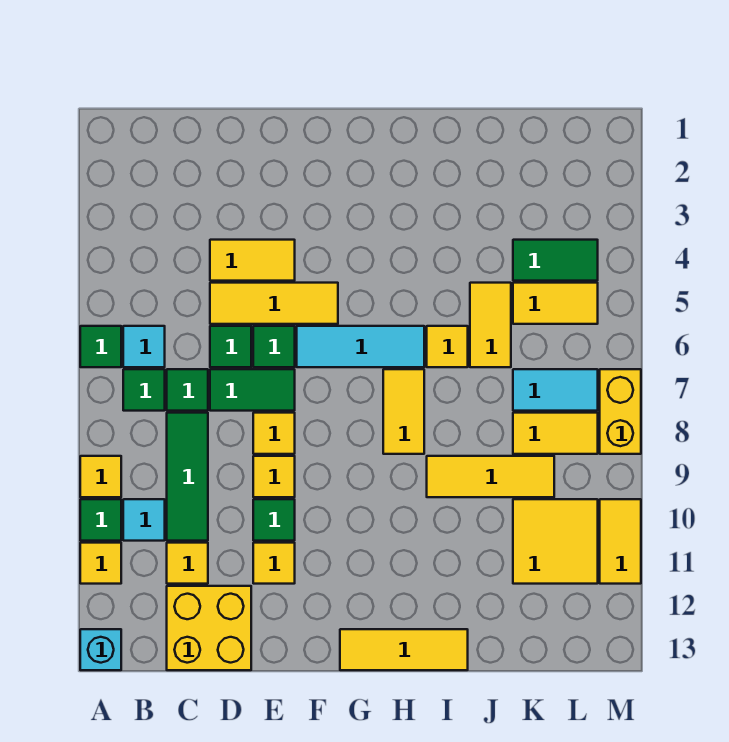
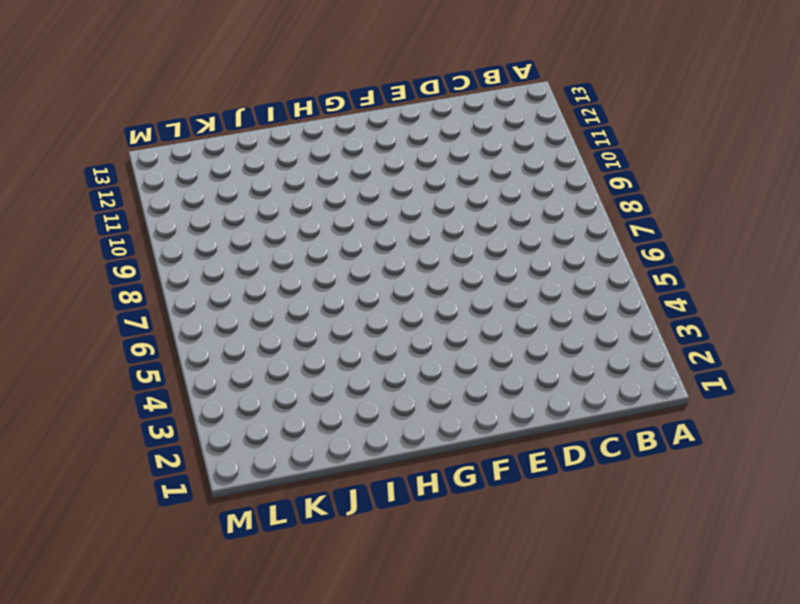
none -> green 1x1 tile [80,326,121,367]
none -> yellow 1x1 tile [80,456,121,497]
none -> green 1x1 tile [80,499,121,541]
none -> yellow 1x1 tile [80,543,121,584]

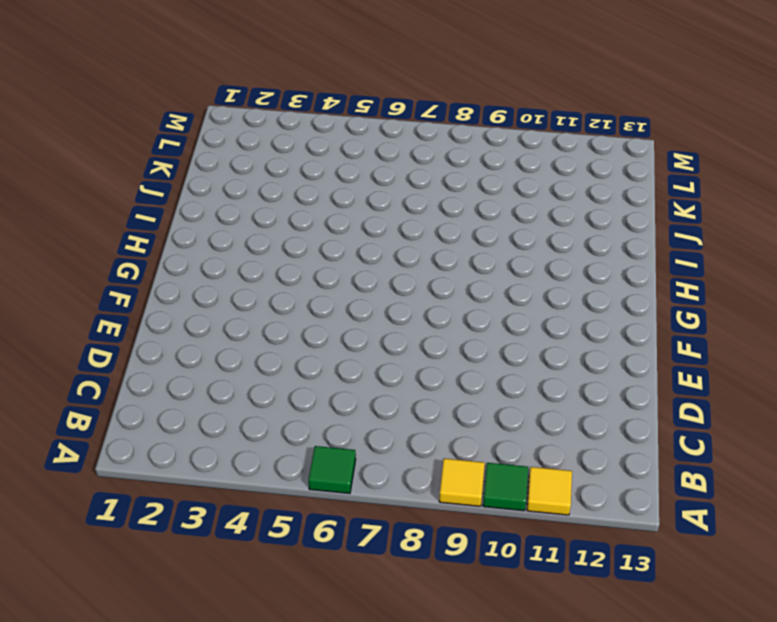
none -> cyan 1x1 brick [80,629,121,670]
none -> cyan 1x1 tile [123,326,165,367]
none -> green 1x1 tile [123,369,165,411]
none -> cyan 1x1 tile [123,499,165,541]

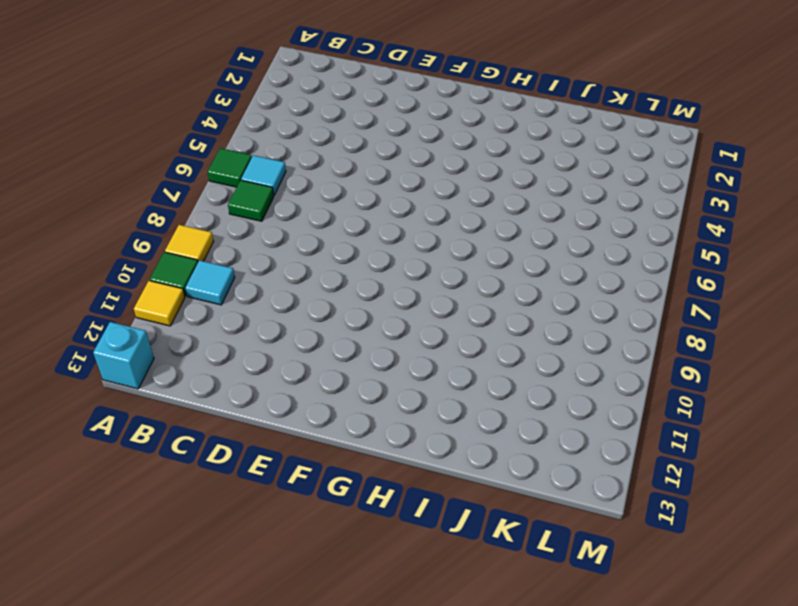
none -> green 1x1 tile [167,369,208,411]
none -> green 1x3 tile [167,413,208,541]
none -> yellow 1x1 tile [167,543,208,584]
none -> yellow 2x2 brick [167,586,251,670]

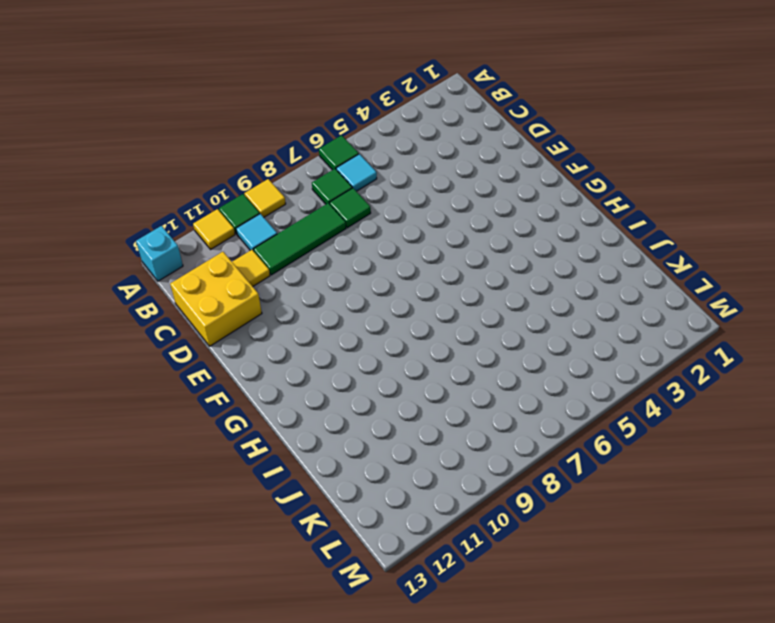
none -> yellow 1x2 tile [210,240,295,281]
none -> yellow 1x3 tile [210,283,338,324]
none -> green 1x1 tile [210,326,251,367]
none -> green 1x2 tile [210,369,295,411]

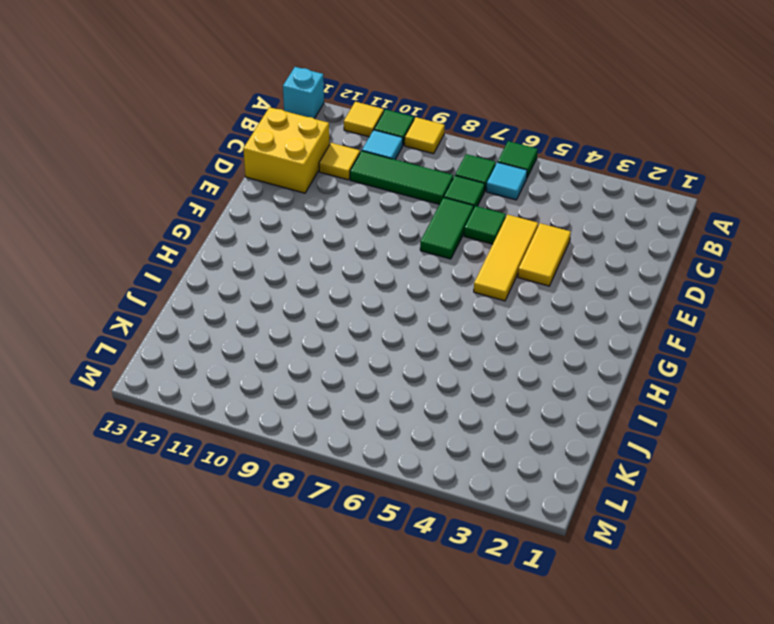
none -> green 1x1 tile [253,326,295,367]
none -> yellow 1x1 tile [253,413,295,454]
none -> yellow 1x1 tile [253,456,295,497]
none -> green 1x1 tile [253,499,295,541]

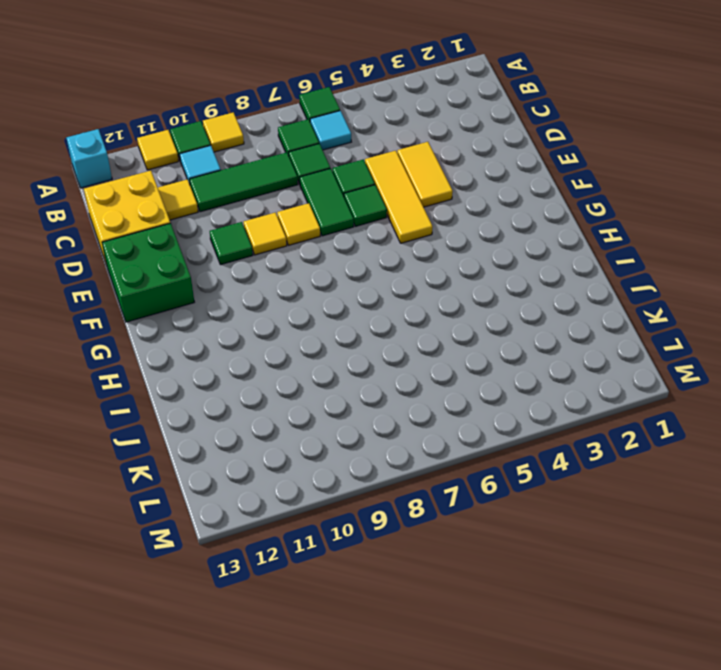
green 2x2 brick [102,223,194,322] -> none
none -> yellow 1x1 tile [253,543,295,584]
none -> cyan 1x3 tile [297,326,424,367]
none -> yellow 1x3 tile [340,629,468,670]
none -> yellow 1x2 tile [383,369,424,454]

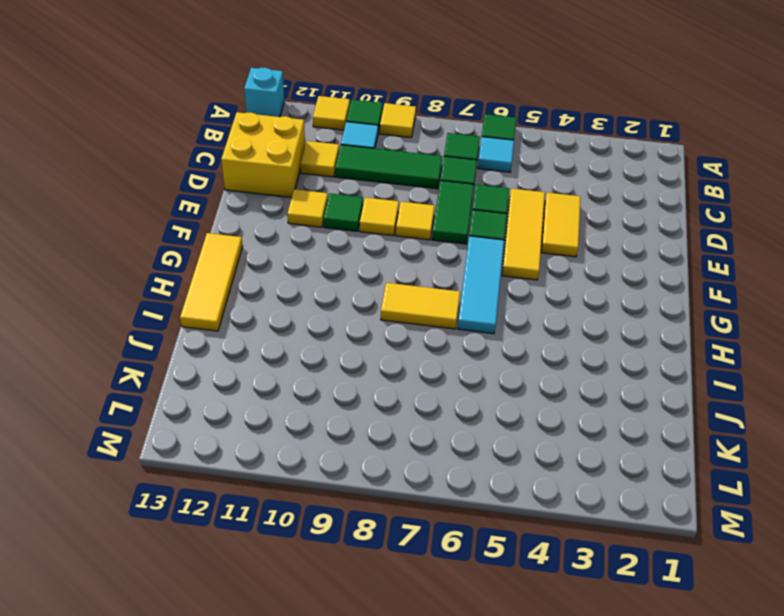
none -> yellow 1x1 tile [427,326,468,367]
none -> yellow 1x3 tile [427,456,554,497]
none -> yellow 1x2 tile [470,283,511,367]
none -> green 1x2 tile [513,240,598,281]

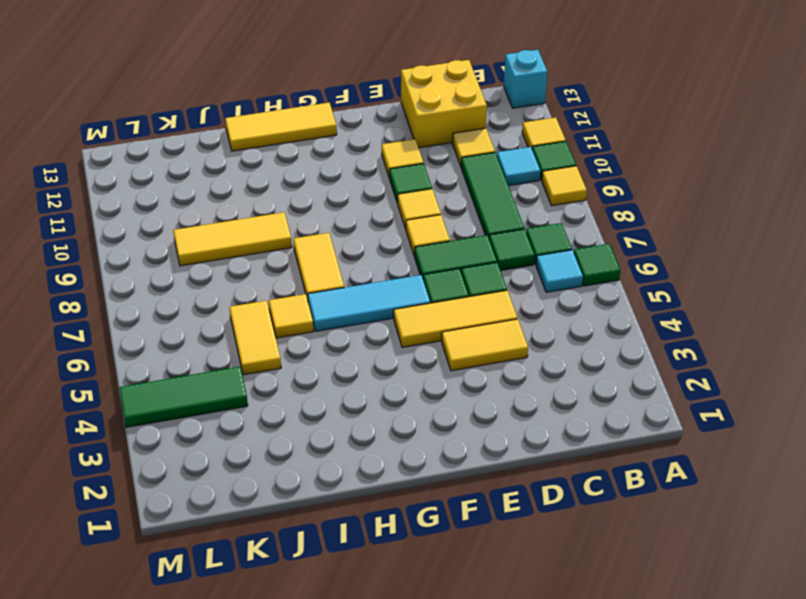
green 1x3 tile [119,367,248,427] -> green 1x2 tile [513,240,598,281]
none -> yellow 1x2 tile [513,283,598,324]
none -> cyan 1x2 tile [513,369,598,411]
none -> yellow 1x2 tile [513,413,598,454]
none -> yellow 2x2 tile [513,499,598,584]

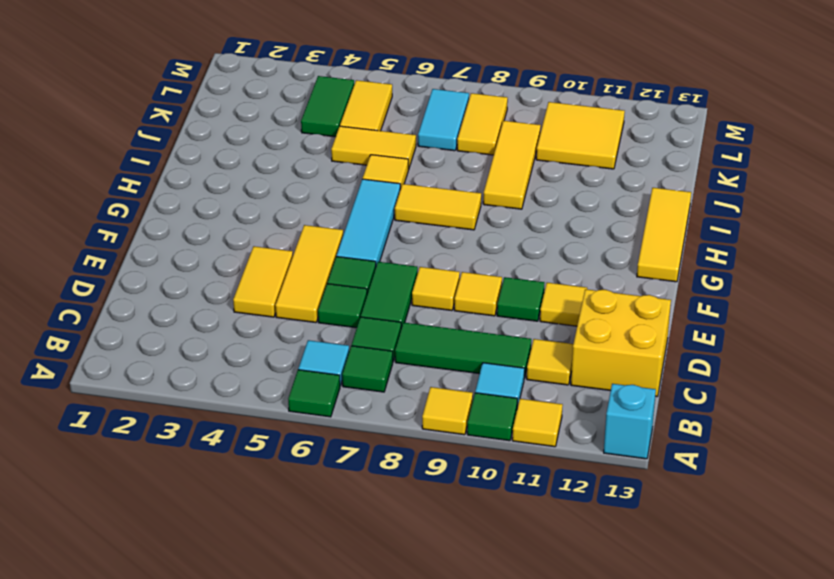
none -> yellow 1x2 brick [600,369,641,454]
none -> yellow 1x2 tile [600,499,641,584]

